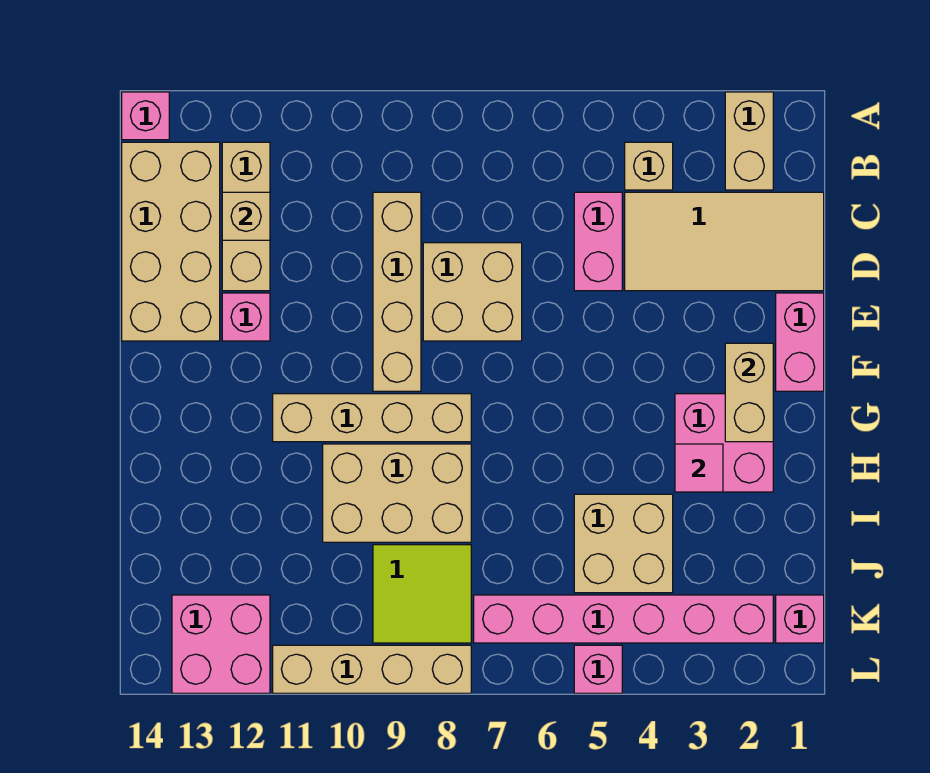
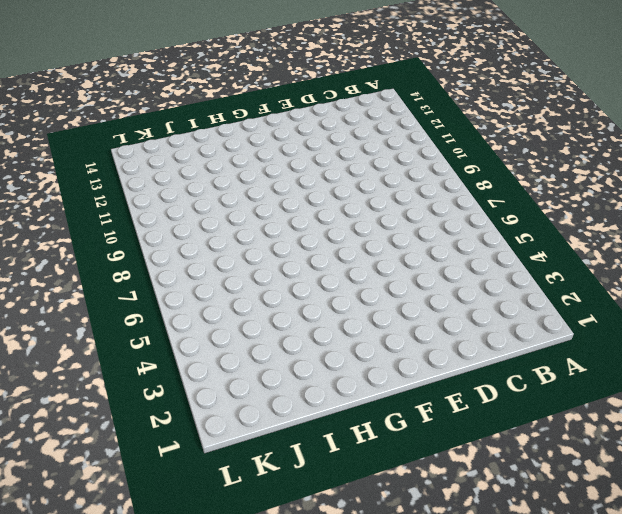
none -> tan 1x2 brick [725,92,773,190]
none -> pink 1x1 brick [122,92,169,140]
none -> tan 1x1 brick [625,142,673,190]

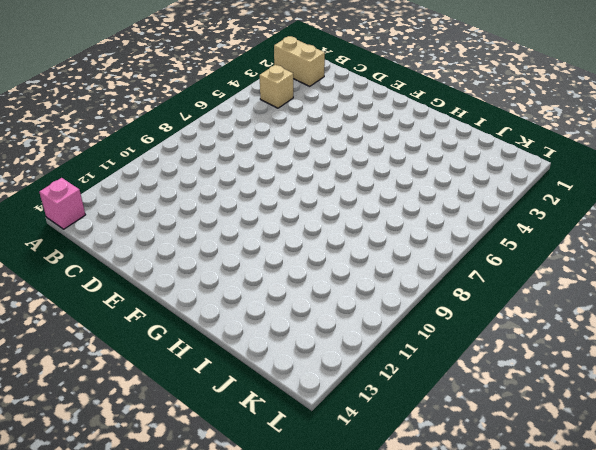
none -> tan 1x3 brick [222,142,270,291]
none -> tan 2x4 brick [122,142,220,341]
none -> tan 2x4 tile [625,192,824,291]

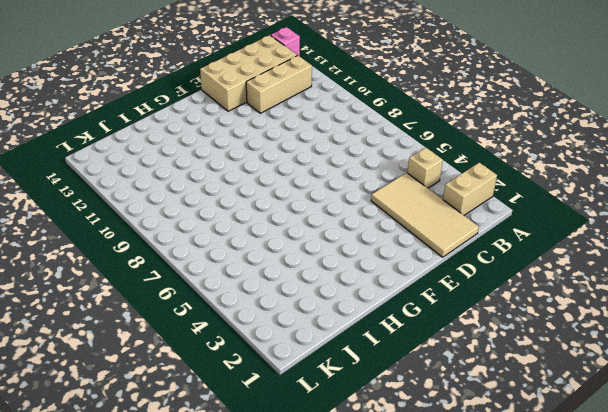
none -> pink 1x2 brick [574,192,622,291]
none -> tan 1x4 brick [373,192,421,391]
none -> tan 2x2 brick [423,243,522,341]

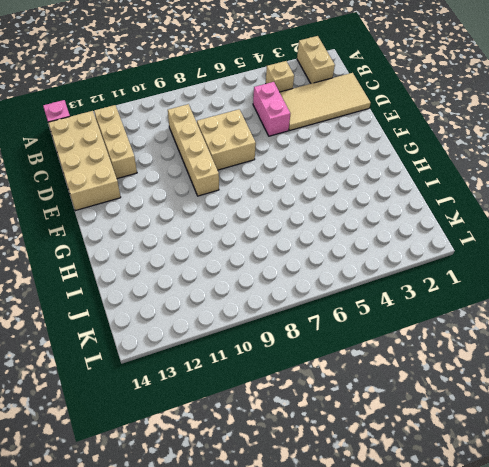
none -> pink 1x2 brick [776,293,824,391]
none -> pink 1x1 brick [222,293,270,341]
none -> pink 2x2 brick [675,394,773,492]

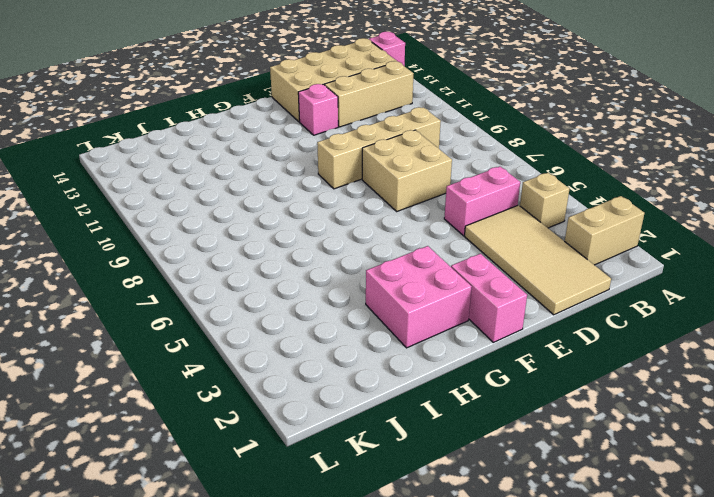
pink 1x2 brick [451,254,527,342] -> pink 1x2 brick turned to [776,293,824,391]
none -> tan 1x4 brick [273,394,471,442]
none -> tan 2x3 brick [323,444,471,542]
none -> tan 2x2 brick [574,494,673,593]

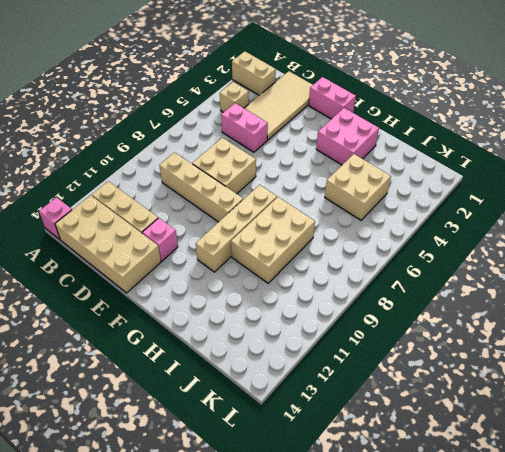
none -> lime 2x2 tile [373,545,471,643]
none -> pink 1x1 brick [776,595,824,643]
none -> pink 1x6 brick [474,595,773,643]

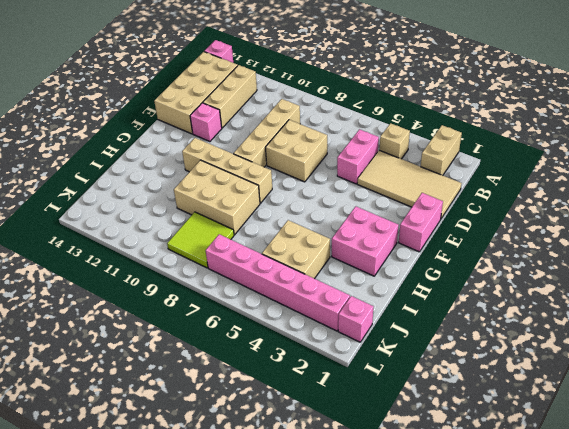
none -> pink 2x2 brick [172,595,270,693]
none -> pink 1x1 brick [574,645,622,693]
none -> tan 1x4 brick [273,645,471,693]

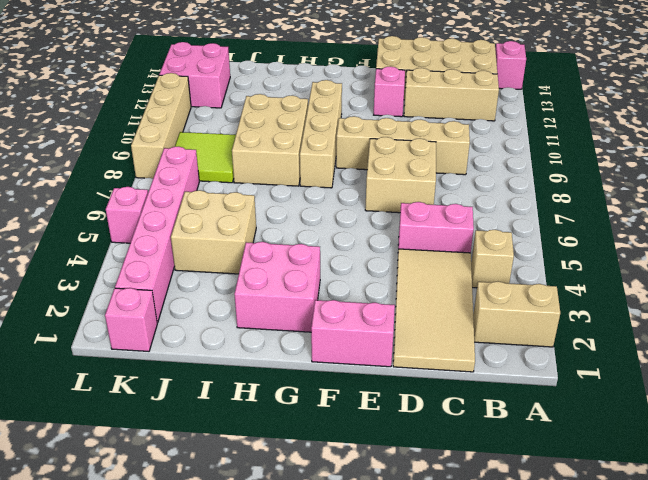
none -> tan 1x1 brick [222,192,270,240]
none -> tan 1x2 brick [725,343,773,442]
none -> pink 1x1 tile [675,444,723,492]

